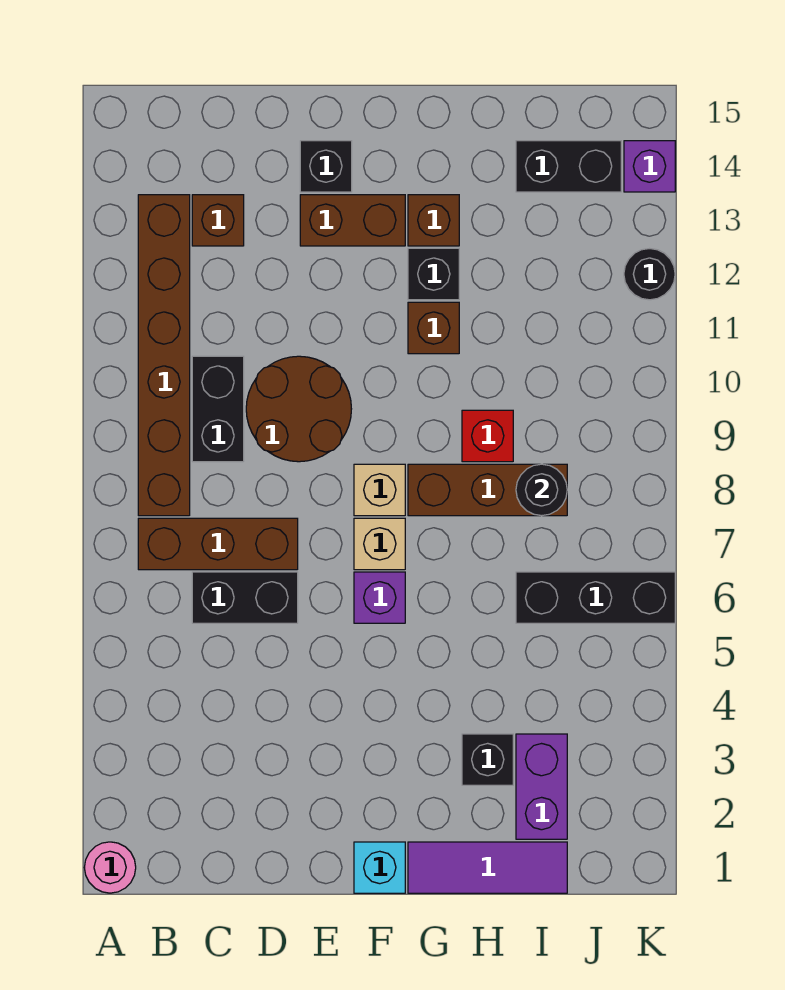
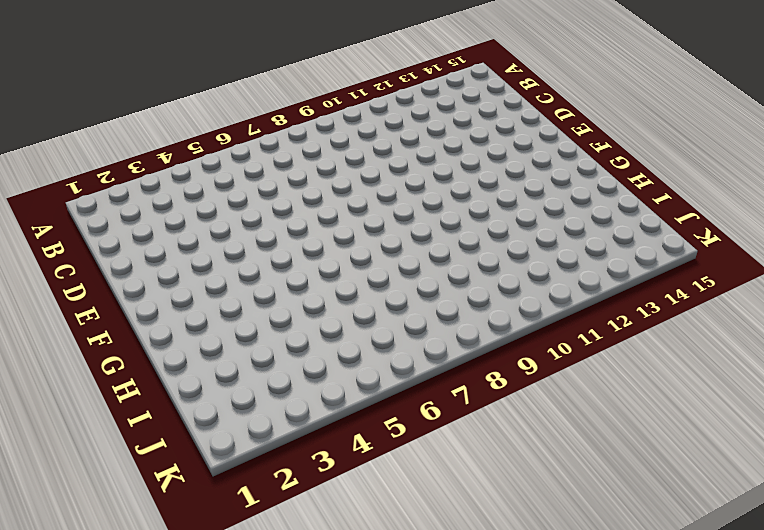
none -> pink 1x1 round brick [84,842,136,893]
none -> brown 1x3 brick [138,518,298,570]
none -> brown 1x6 brick [138,195,190,516]

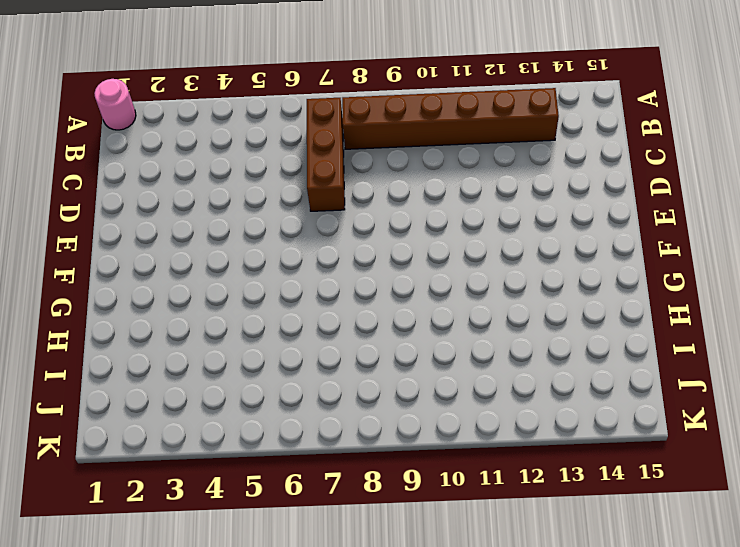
none -> black 1x2 brick [192,572,298,623]
none -> black 1x2 brick [192,356,244,462]
none -> brown 1x1 brick [192,195,244,246]

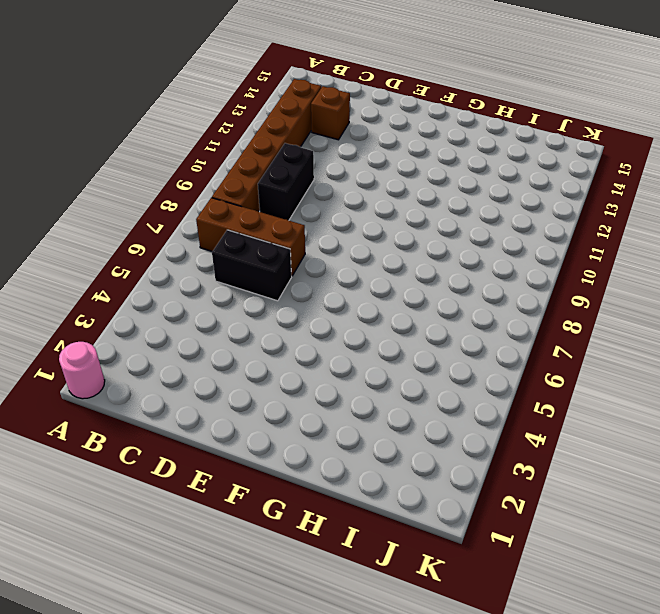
none -> brown 2x2 round brick [246,356,351,462]
none -> brown 1x2 brick [300,195,405,246]
none -> black 1x1 brick [300,141,352,192]

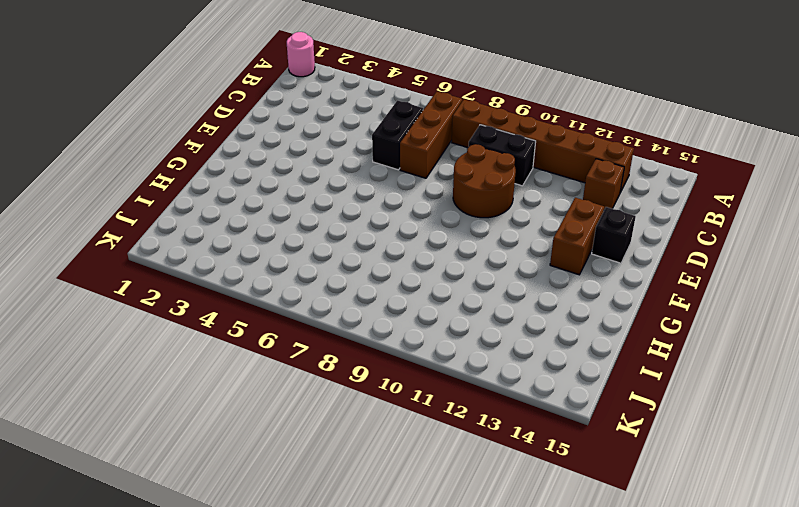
none -> cyan 1x1 brick [354,842,405,893]
none -> purple 1x1 brick [354,572,405,623]
none -> tan 1x1 brick [354,518,405,570]

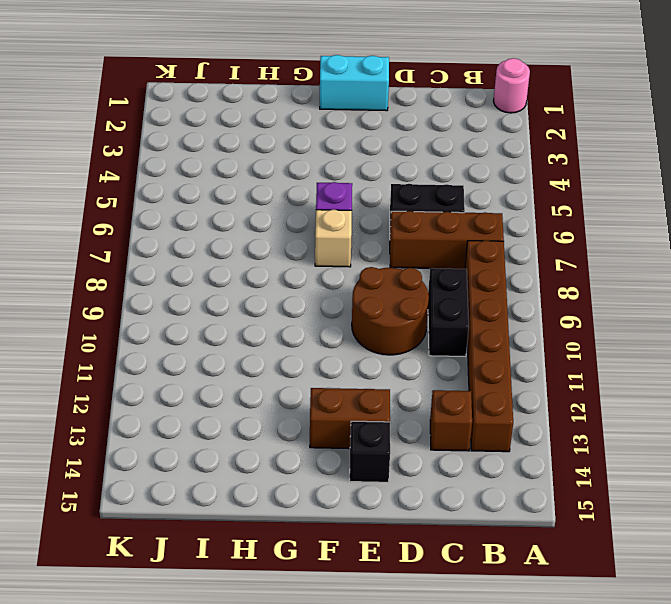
cyan 1x2 brick [320,55,389,111] -> cyan 1x1 brick [354,842,405,893]
none -> tan 1x1 brick [354,464,405,516]
none -> purple 1x3 tile [408,842,567,893]
none -> brown 1x3 brick [408,464,567,516]

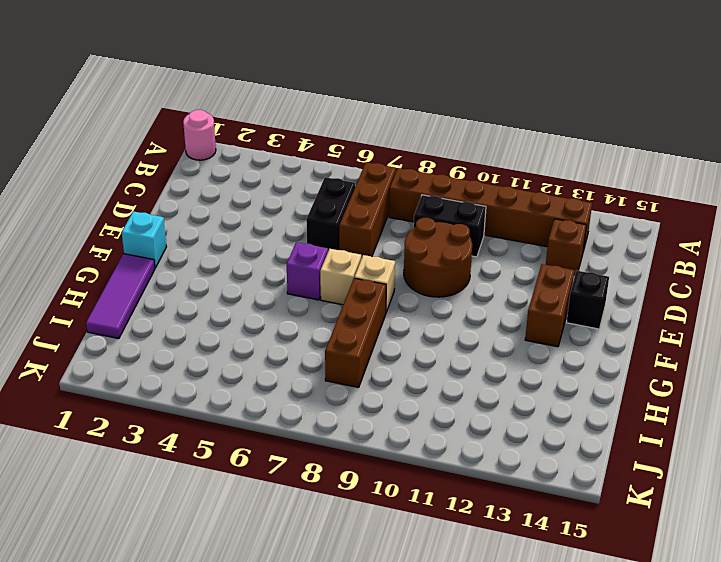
none -> brown 1x1 brick [408,302,459,354]
none -> black 1x1 brick [408,248,459,300]
none -> brown 1x1 brick [408,195,459,246]

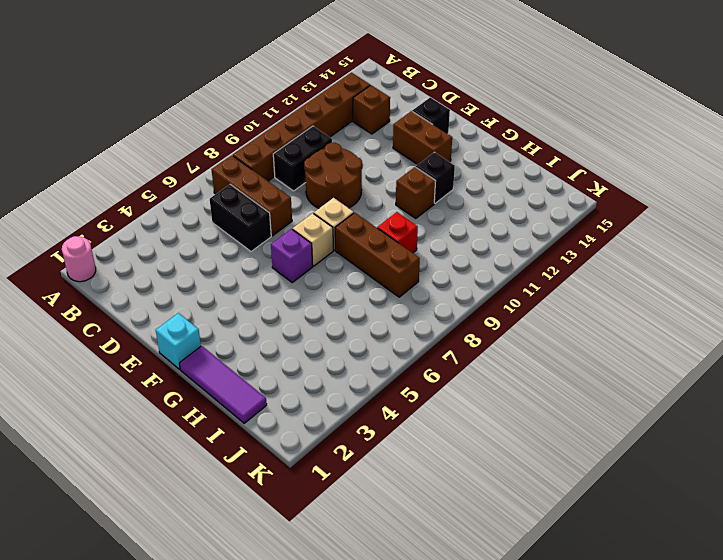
none -> brown 1x1 brick [408,195,459,246]
none -> black 1x1 brick [462,734,513,785]
none -> purple 1x2 brick [516,734,567,839]

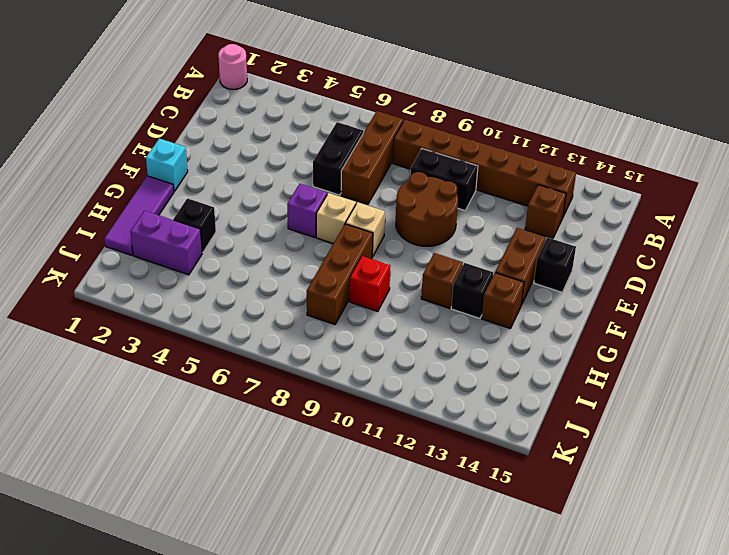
none -> black 1x3 brick [516,572,675,623]
none -> black 1x2 brick [516,141,621,192]
none -> black 1x1 round brick [624,249,675,300]

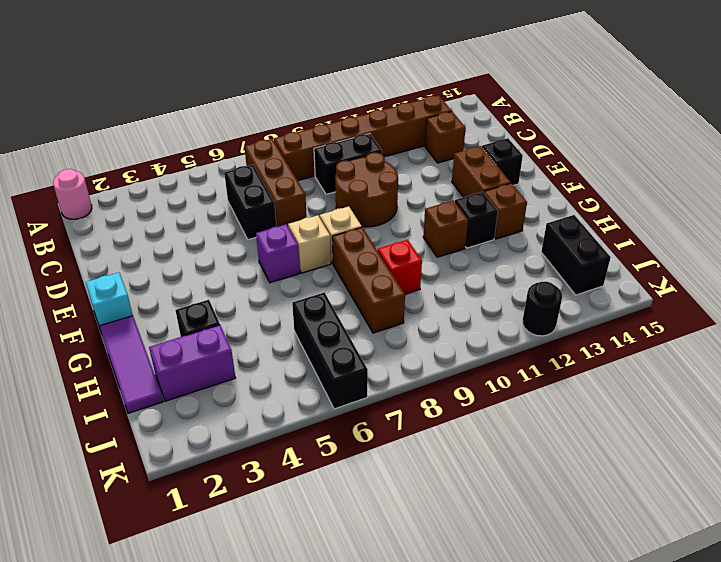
none -> purple 1x1 brick [624,141,675,192]
none -> black 1x1 round brick [516,464,567,516]

